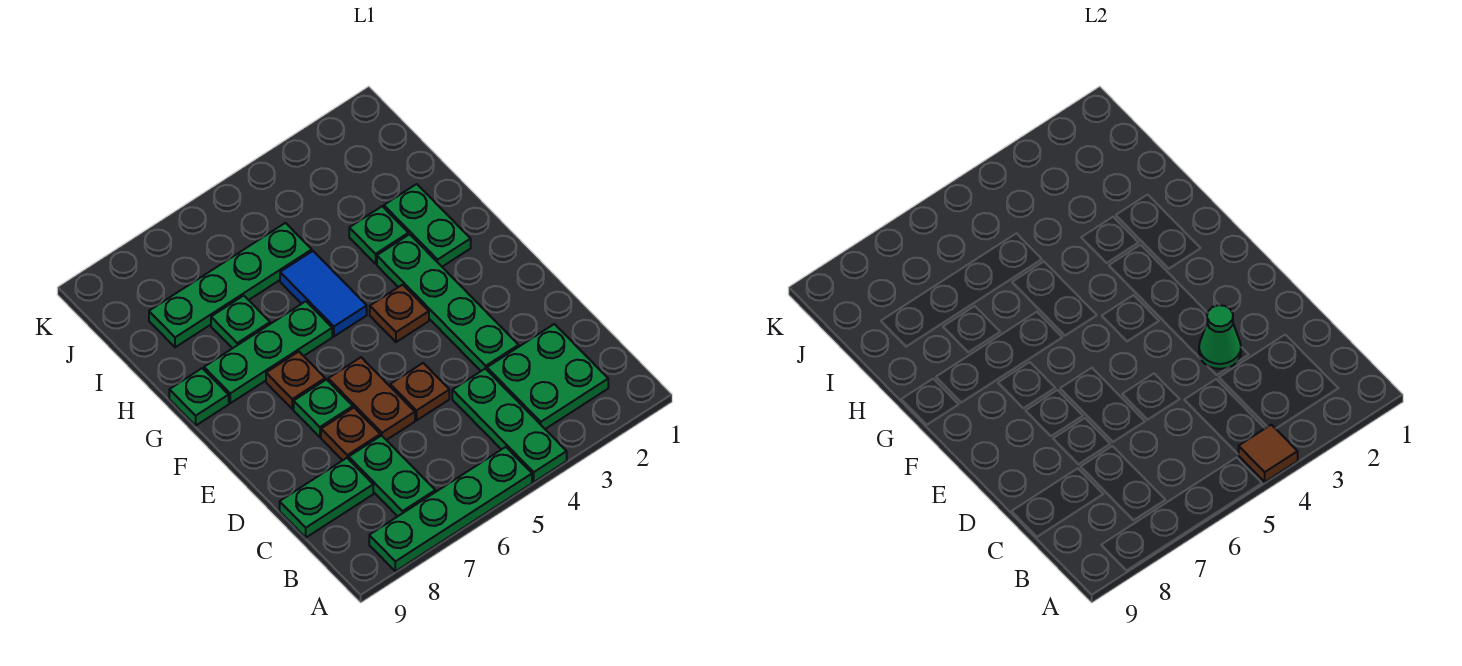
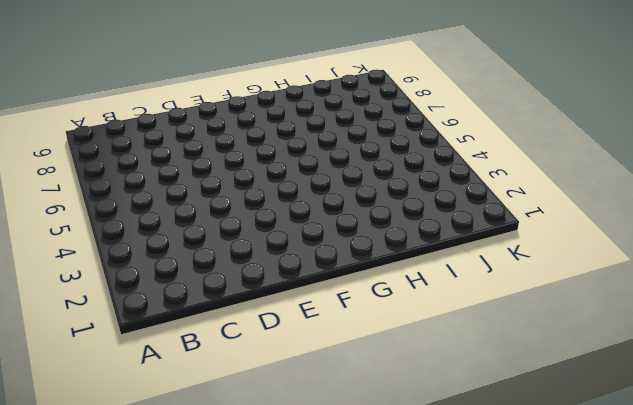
none -> green 1x3 plate [452,369,567,482]
none -> green 1x4 plate [369,447,532,571]
none -> green 2x2 plate [487,324,608,429]

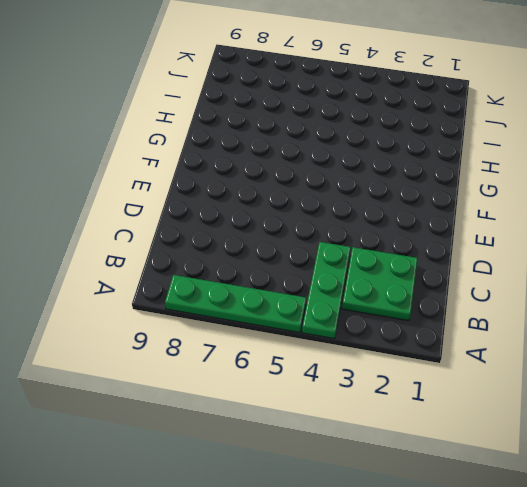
none -> green 1x2 plate [349,436,435,516]
none -> green 1x2 plate [280,458,373,538]
none -> green 1x4 plate [377,234,519,371]

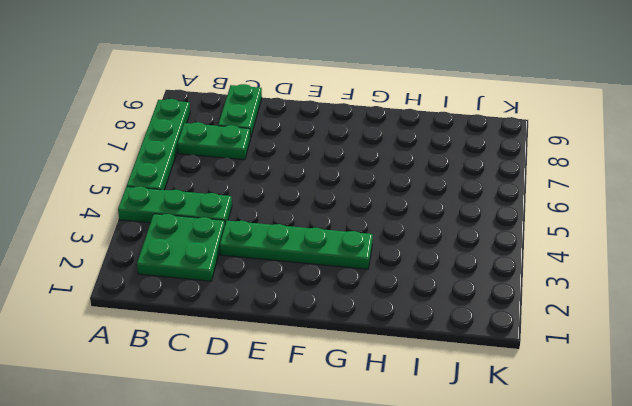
none -> brown 1x1 plate [390,363,449,420]
none -> brown 1x2 plate [328,357,415,440]
none -> brown 1x1 plate [321,408,380,460]

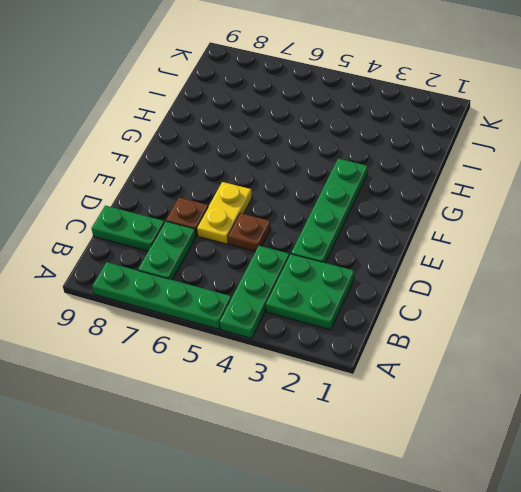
yellow 1x2 plate [197,182,252,244] -> brown 1x2 plate [328,357,415,440]
none -> green 1x1 plate [294,380,353,437]
none -> brown 1x1 plate [370,285,429,342]
none -> brown 1x1 plate [266,352,325,409]

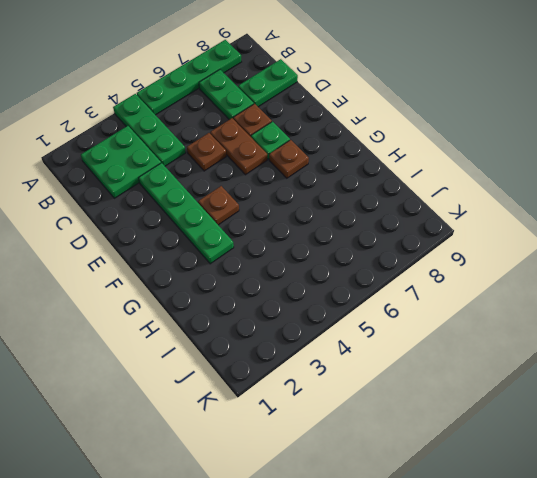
none -> green 1x2 plate [384,184,471,267]
none -> blue 1x2 tile [280,251,367,336]
none -> green 1x3 plate [204,301,332,403]

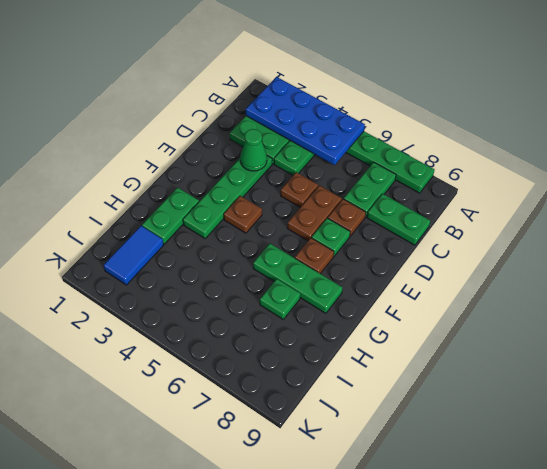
blue 2x4 plate [246,77,365,165] -> brown 1x1 tile [1239,425,1298,482]
blue 1x2 tile [103,226,163,285] -> blue 1x2 tile moved to [280,251,367,336]
none -> green 1x1 plate [169,368,229,425]
none -> green 1x1 plate [349,206,408,264]
none -> green 1x4 plate [149,223,312,347]

